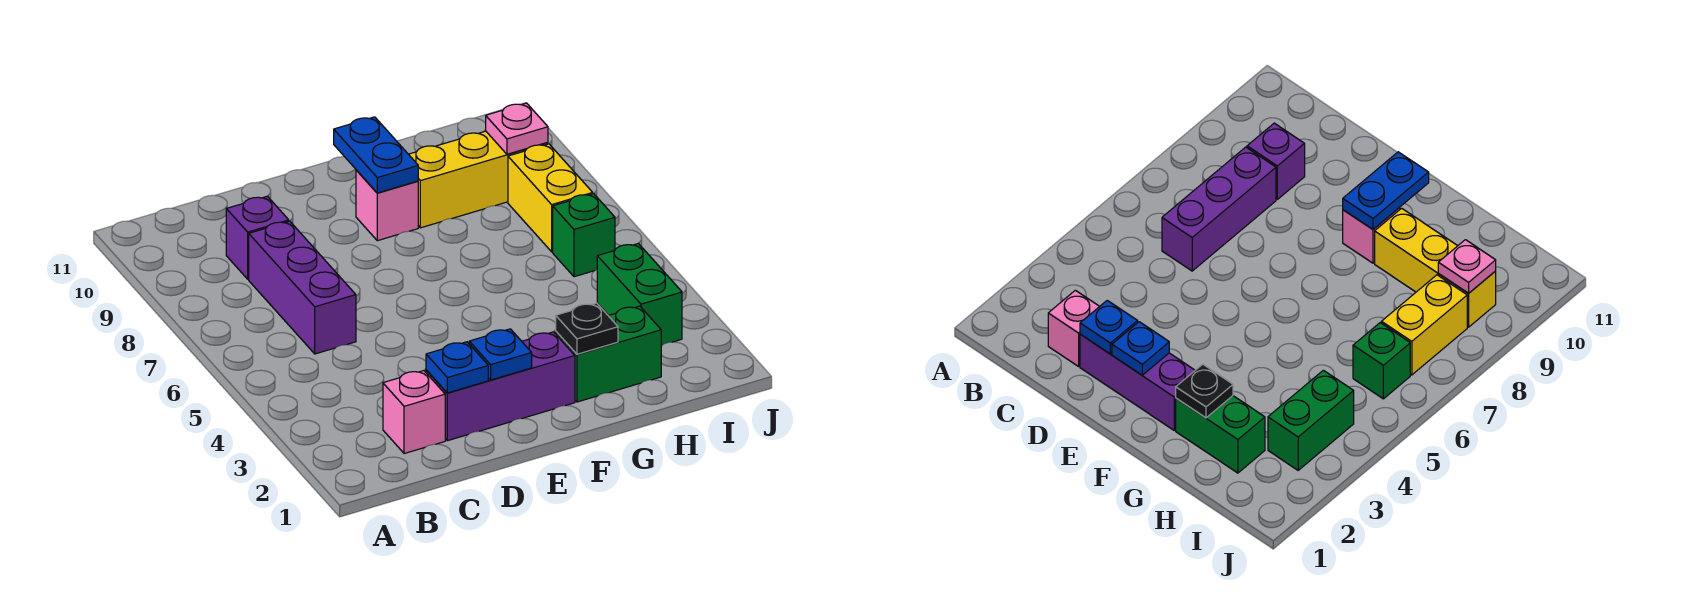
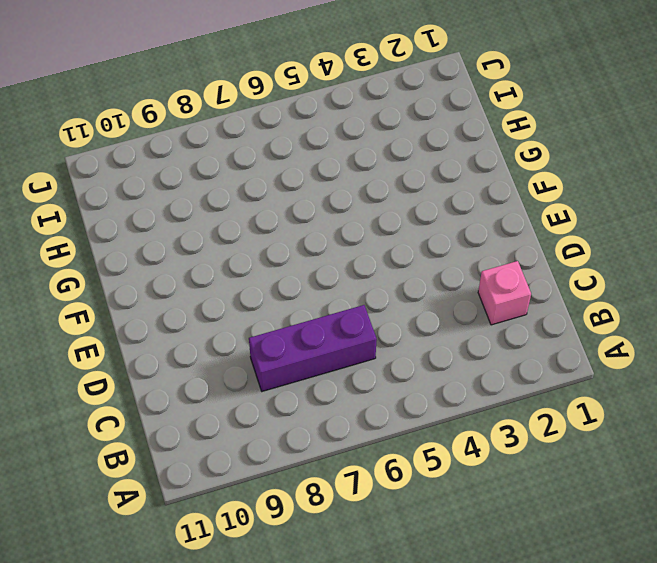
none -> purple 1x1 brick [226,196,289,279]
none -> purple 1x3 brick [426,332,575,441]
none -> pink 1x1 brick [356,170,418,241]

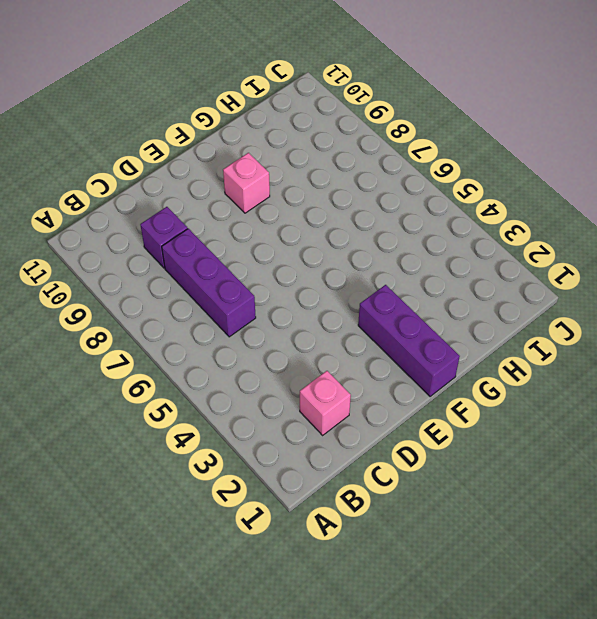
purple 1x3 brick [358,285,460,397] -> purple 1x3 brick turned to [426,332,575,441]
none -> green 1x2 brick [556,306,661,402]
none -> yellow 1x3 brick [409,131,548,228]
none -> green 1x2 brick [597,243,682,345]

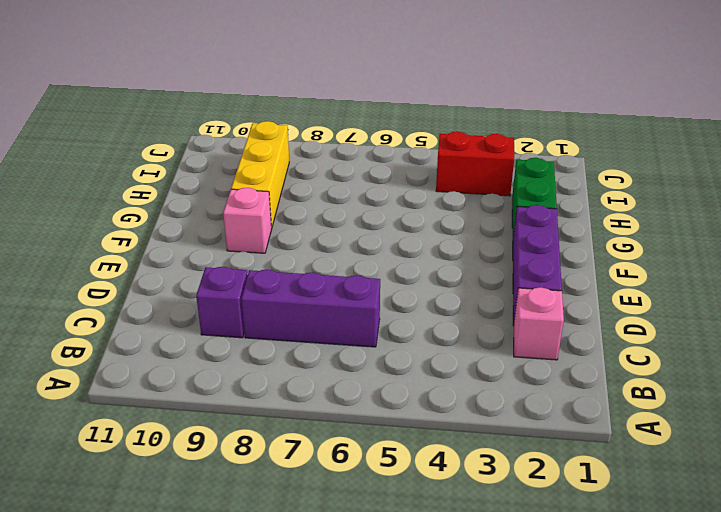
red 1x2 brick [436,132,514,196] -> green 1x2 brick [597,243,682,345]
none -> green 1x1 brick [553,194,615,277]
none -> yellow 1x2 brick [508,144,593,252]
none -> blue 1x1 plate [426,342,488,393]

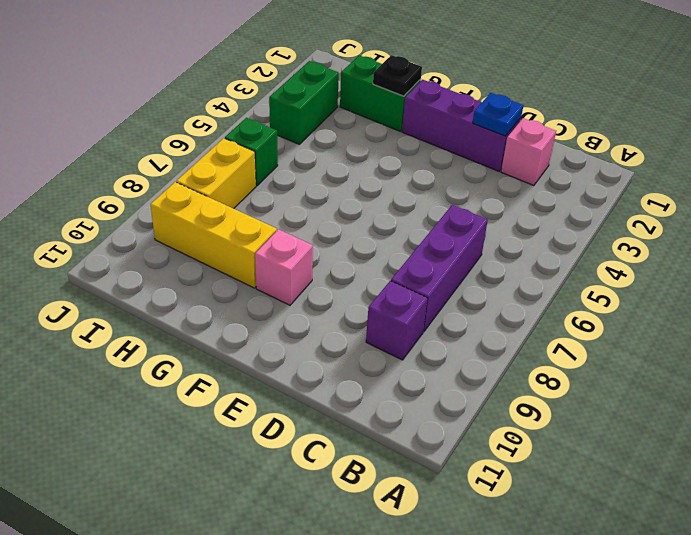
none -> blue 1x1 plate [469,329,532,380]
none -> blue 1x2 plate [334,117,418,193]
none -> pink 1x1 plate [486,103,548,154]

